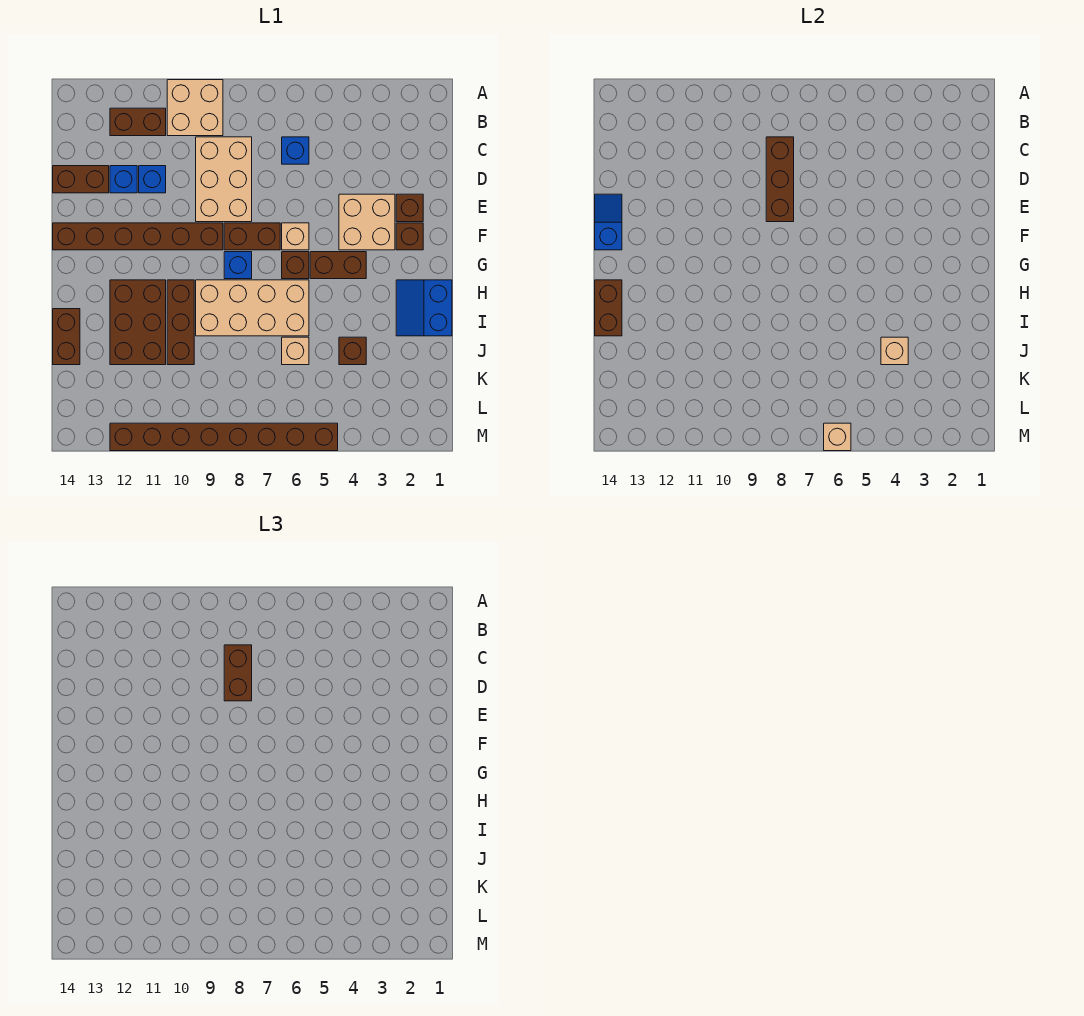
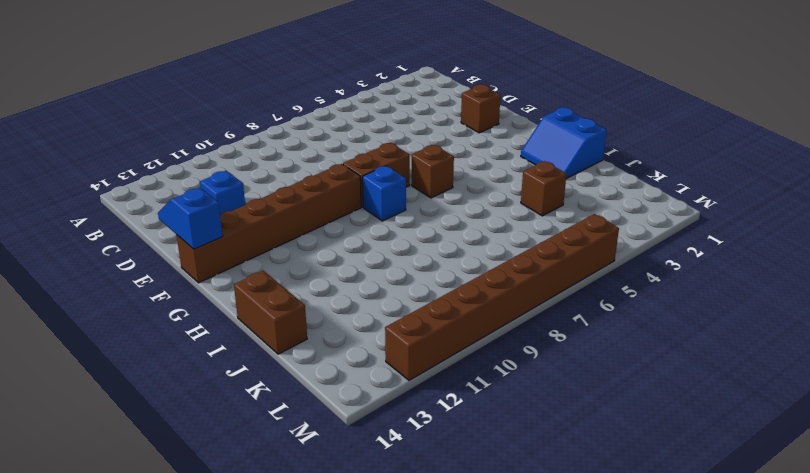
none -> tan 2x2 brick [167,80,223,136]
none -> brown 1x2 brick [110,108,166,136]
none -> blue 1x1 brick [282,137,309,164]
none -> tan 2x3 brick [196,137,252,222]

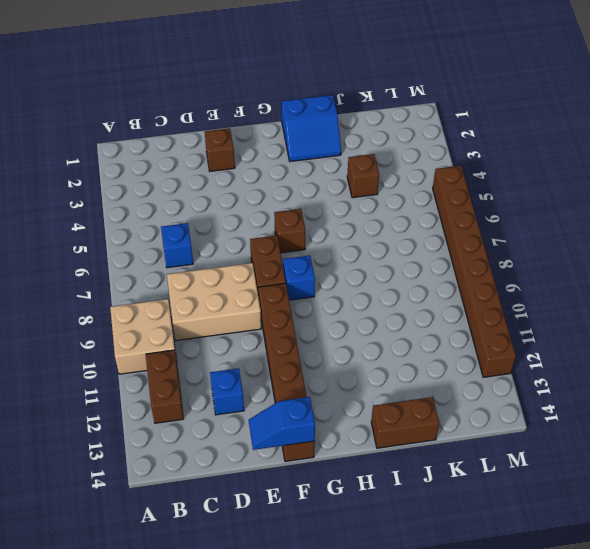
none -> blue 1x1 brick [139,166,166,193]
none -> brown 1x2 brick [53,166,109,193]
none -> tan 2x2 brick [339,194,395,250]
none -> brown 1x1 brick [396,223,423,250]

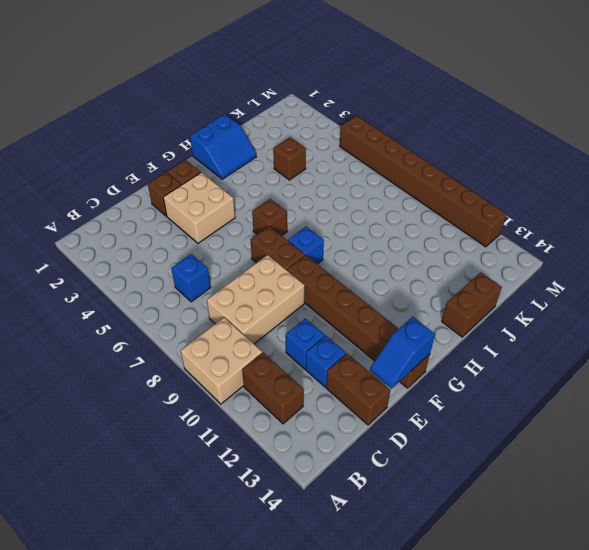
none -> tan 1x1 brick [282,223,309,250]
none -> brown 1x2 brick [310,252,366,279]
none -> tan 2x4 brick [196,280,309,336]
none -> brown 1x3 brick [167,280,194,365]

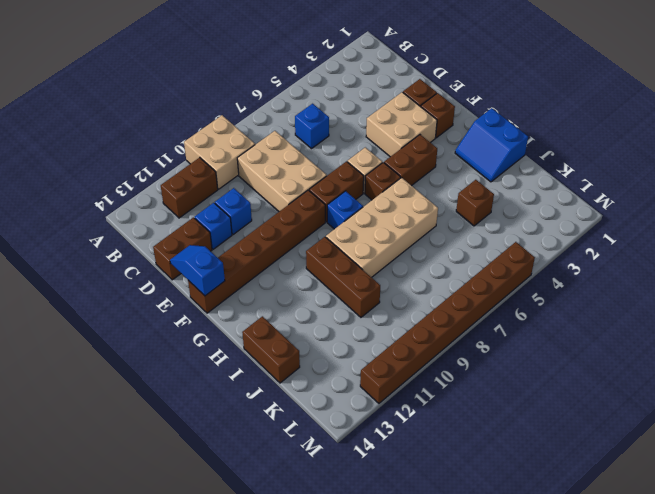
none -> brown 2x3 brick [110,280,166,365]
none -> tan 1x1 brick [282,337,309,365]
none -> brown 1x3 brick [766,137,794,222]
none -> brown 1x2 brick [595,280,622,336]

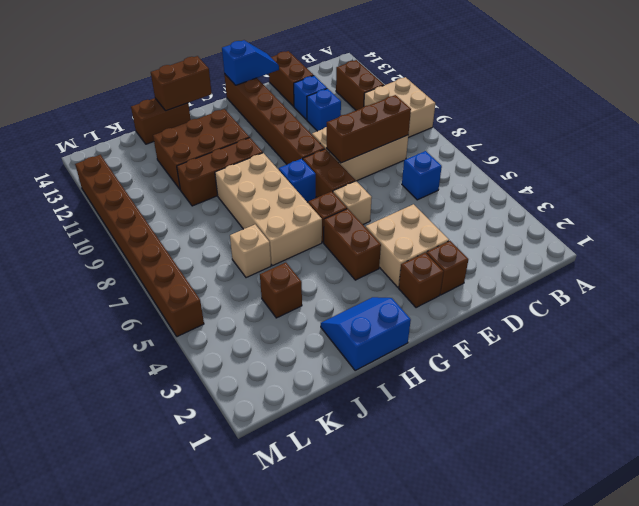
none -> tan 1x1 brick [881,337,908,365]
none -> tan 1x1 brick [824,423,851,451]
none -> brown 1x2 brick [224,645,252,701]

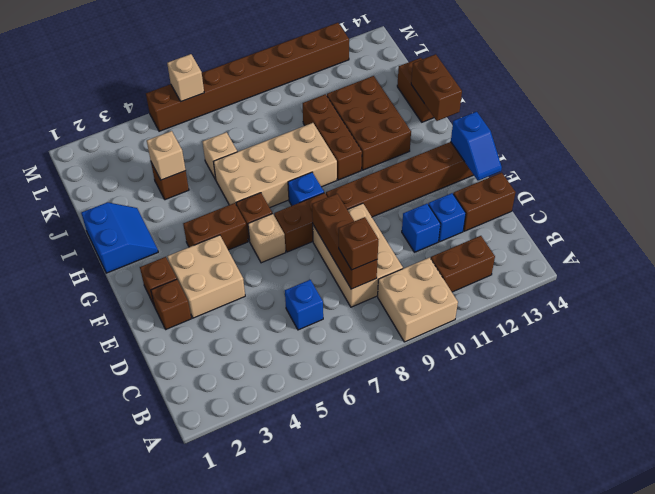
brown 1x1 brick [339,217,379,270] -> brown 1x2 brick [224,645,252,701]

